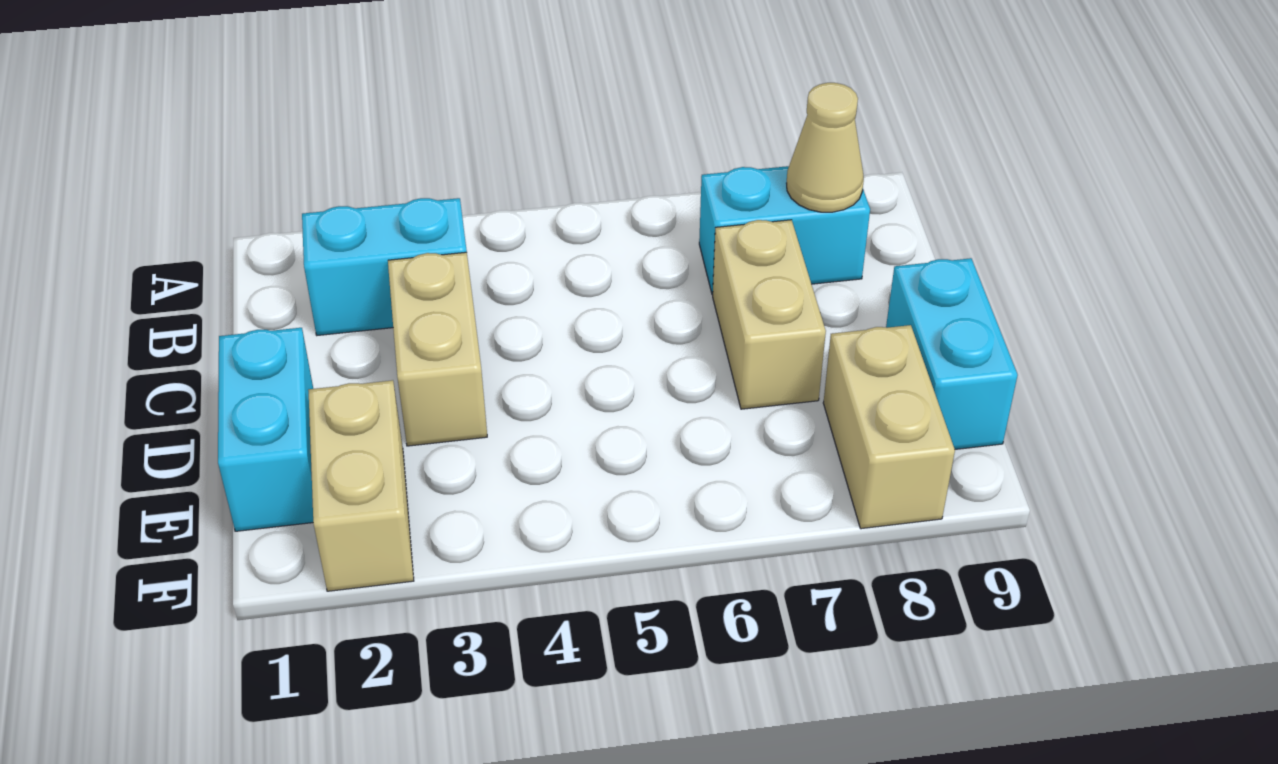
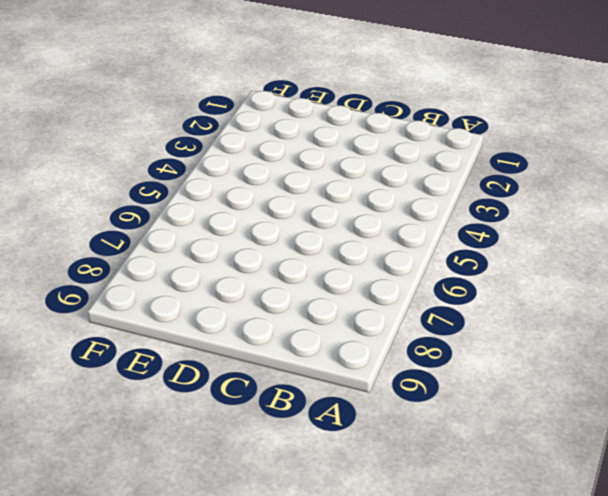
none -> cyan 1x2 brick [302,198,467,335]
none -> cyan 1x2 brick [699,166,870,294]

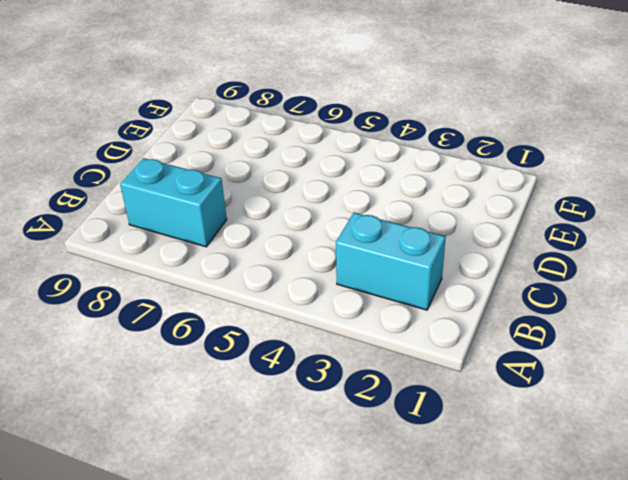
none -> tan 1x2 brick [388,252,487,446]
none -> tan 1x2 brick [713,220,826,409]

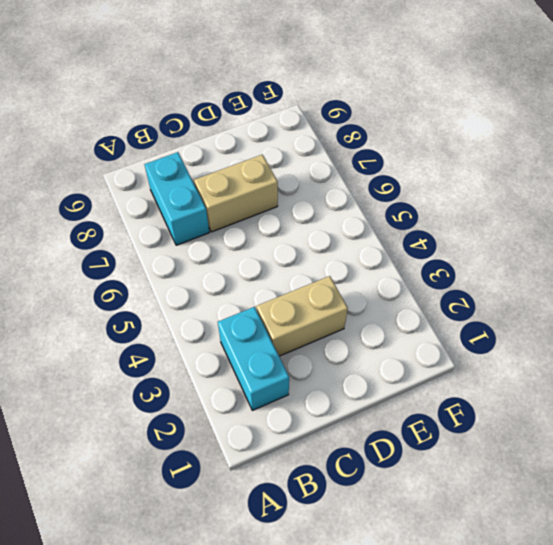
none -> cyan 1x2 brick [218,328,313,531]
none -> cyan 1x2 brick [886,258,1018,449]

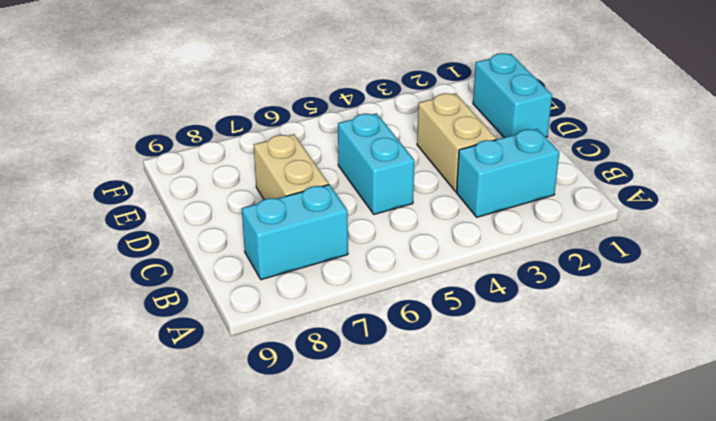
cyan 1x2 brick [338,113,414,214] -> cyan 1x2 brick moved to [886,258,1018,449]
none -> tan 1x2 brick [308,380,414,591]
none -> tan 1x2 brick [823,325,955,529]

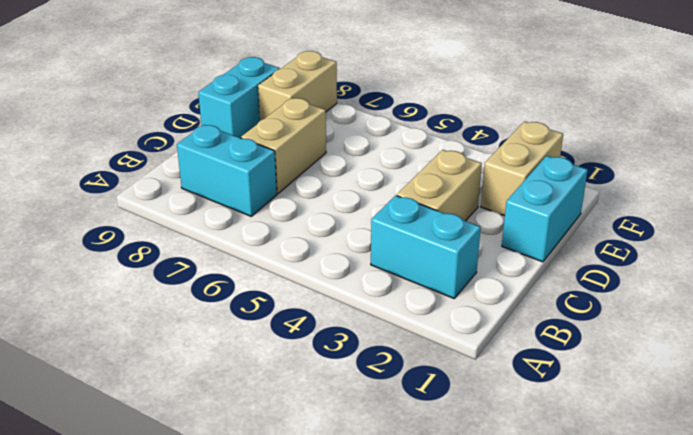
none -> tan 1x1 cone [787,83,864,212]

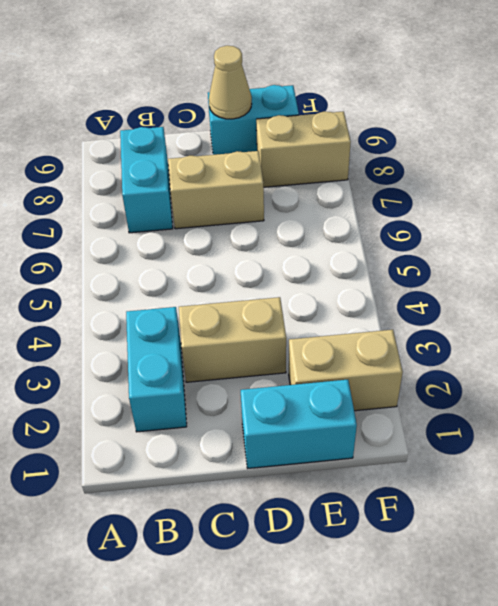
tan 1x1 cone [209,46,252,119] -> tan 1x1 cone moved to [787,83,864,212]

